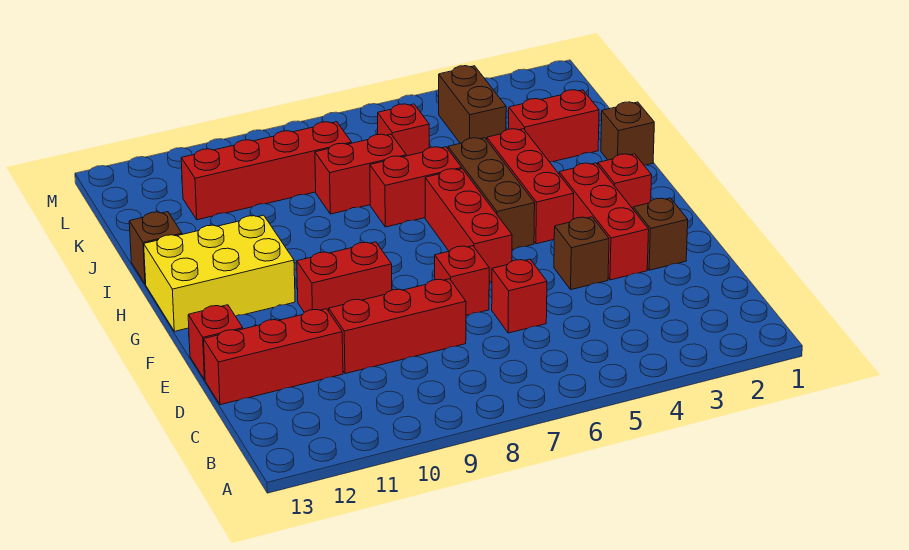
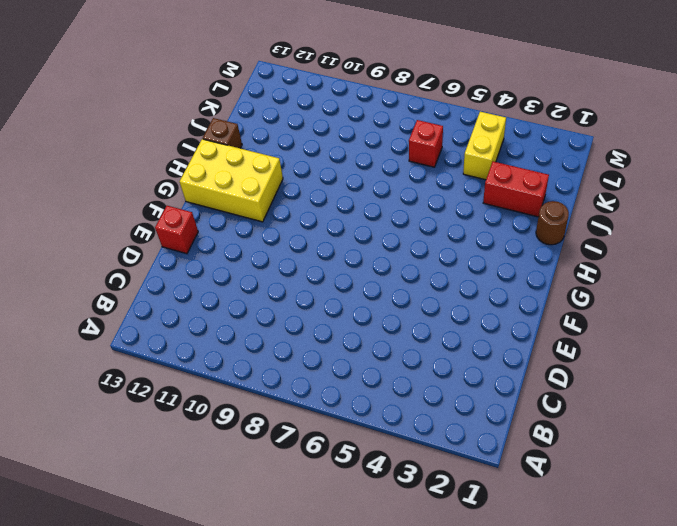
brown 1x1 round brick [536,201,569,245] -> brown 1x1 brick [601,102,654,165]
yellow 1x2 brick [463,112,506,180] -> brown 1x2 brick [439,66,506,143]
none -> red 1x1 brick [492,259,547,333]
none -> red 1x3 brick [329,279,466,374]
none -> red 1x3 brick [204,309,343,405]

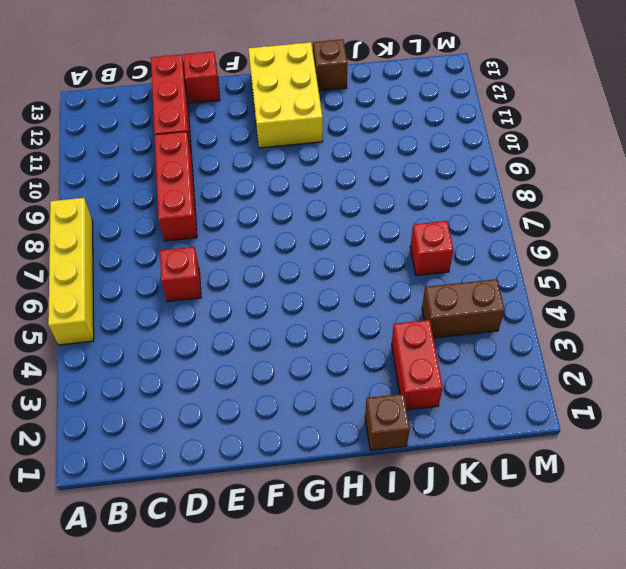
yellow 1x4 brick [48,198,94,345] -> none
none -> brown 1x1 brick [633,198,688,270]
none -> red 1x3 brick [559,163,649,280]
none -> brown 1x1 brick [554,217,609,290]

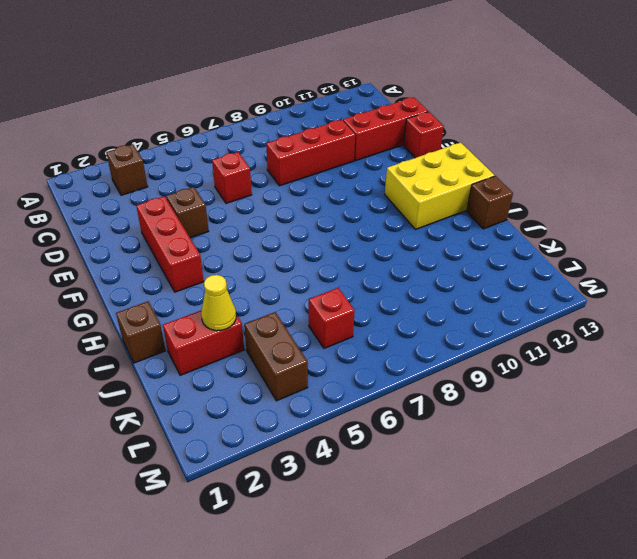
brown 1x1 brick [106,144,148,195] -> brown 1x1 brick moved to [633,198,688,270]
yellow 1x1 cone [201,275,236,331] -> none
none -> red 1x1 brick [435,246,489,315]
none -> red 1x3 brick [425,169,512,282]
none -> red 1x2 brick [297,242,392,312]

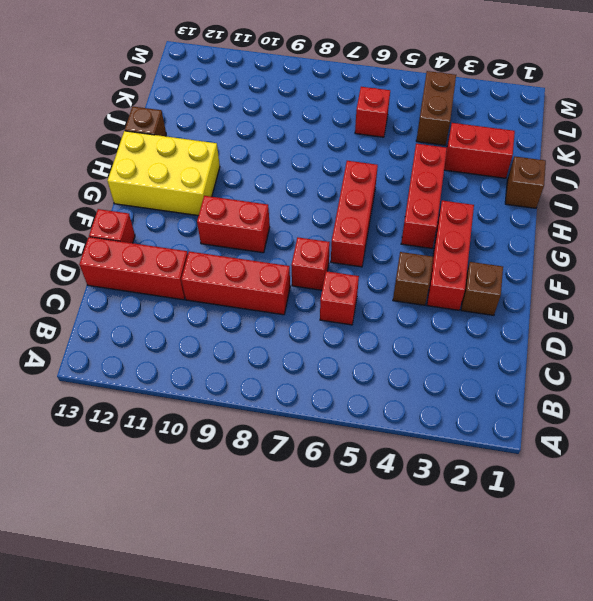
none -> red 1x1 brick [598,154,652,209]
none -> brown 1x3 brick [448,138,535,250]
none -> red 1x2 brick [370,147,462,227]

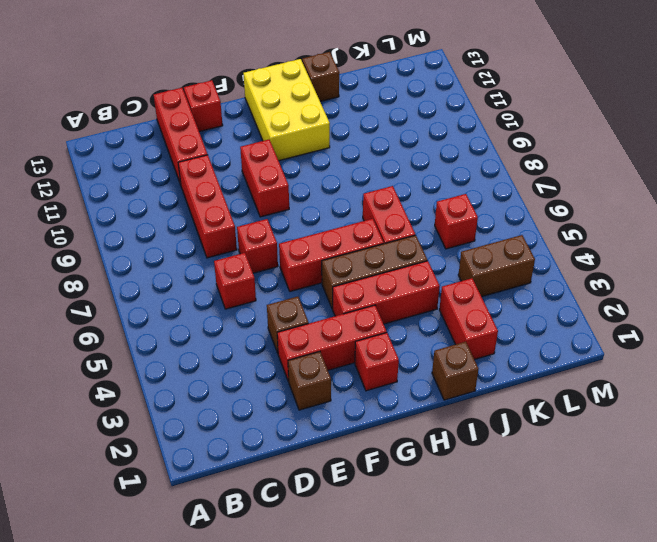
none -> red 1x2 brick [315,134,406,214]
none -> red 1x4 brick [181,122,352,220]

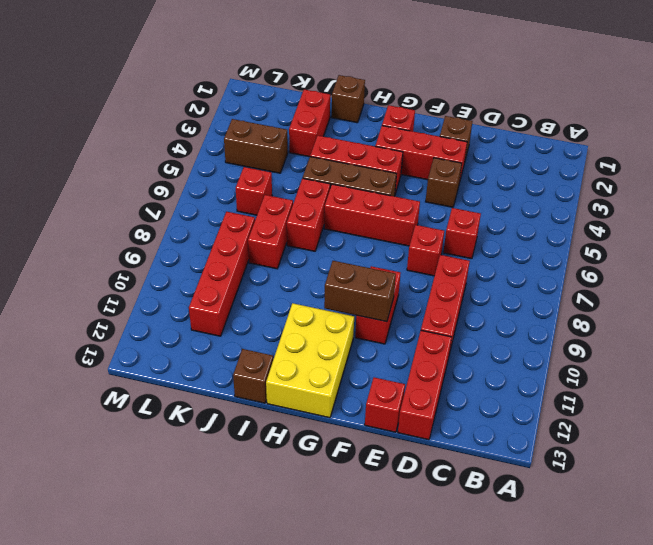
brown 1x2 brick [324,261,396,322] -> none

